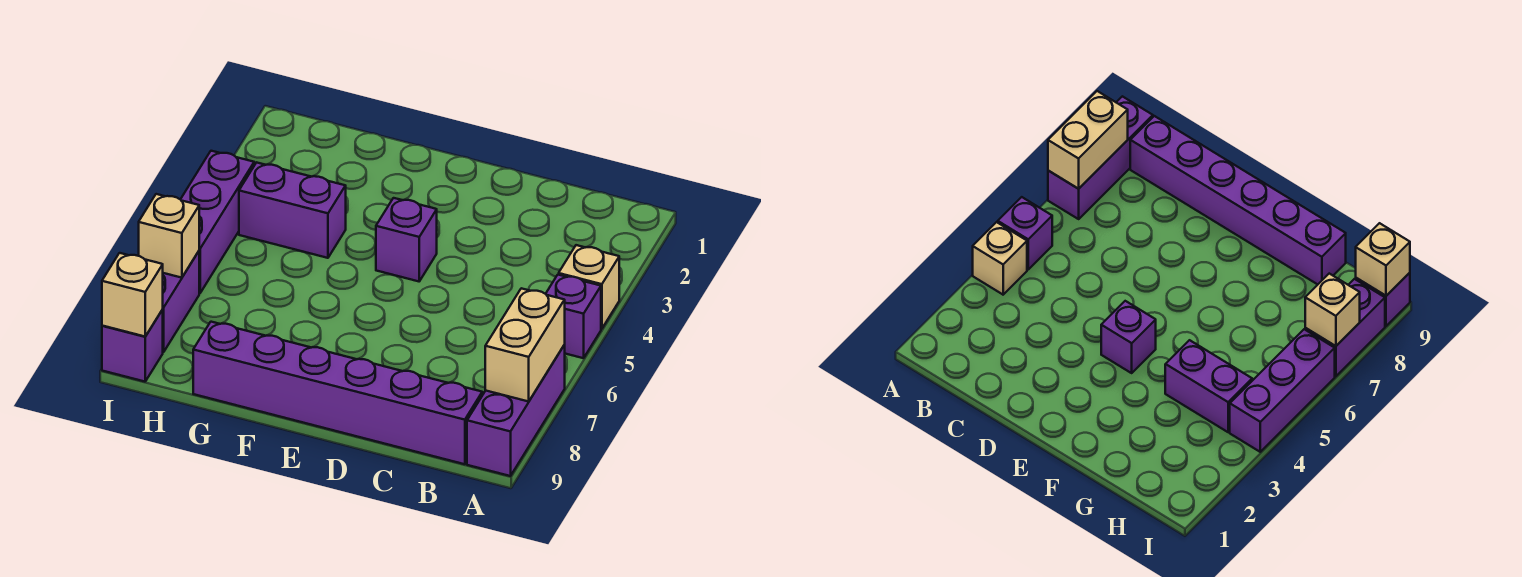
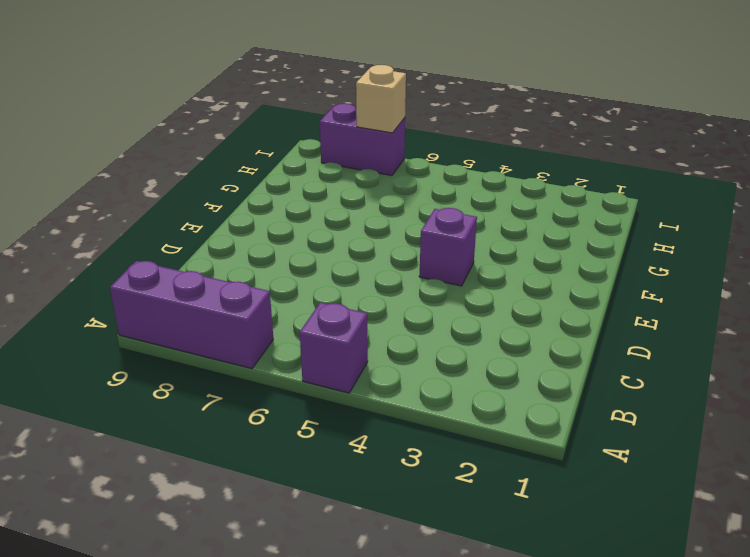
none -> tan 1x1 brick [559,245,619,329]
none -> purple 1x6 brick [193,322,482,464]
none -> purple 1x2 brick [239,162,346,258]

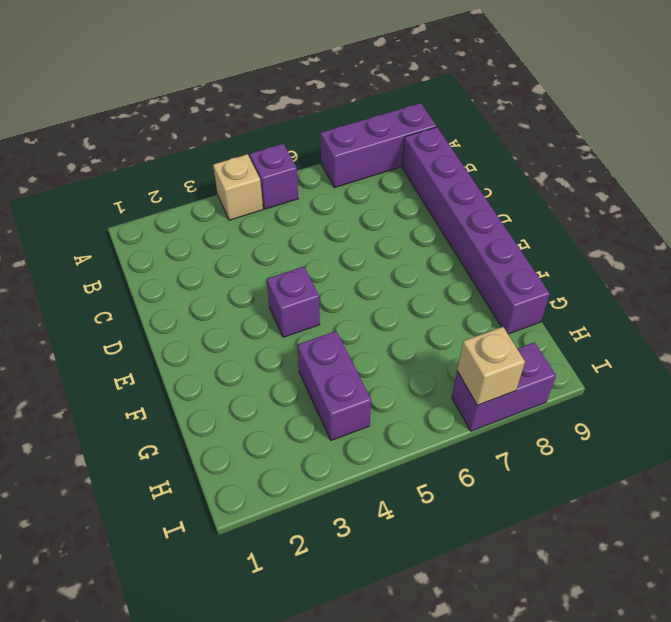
none -> purple 1x3 brick [180,151,254,293]
none -> purple 1x1 brick [102,309,163,382]
none -> tan 1x2 brick [485,288,565,401]

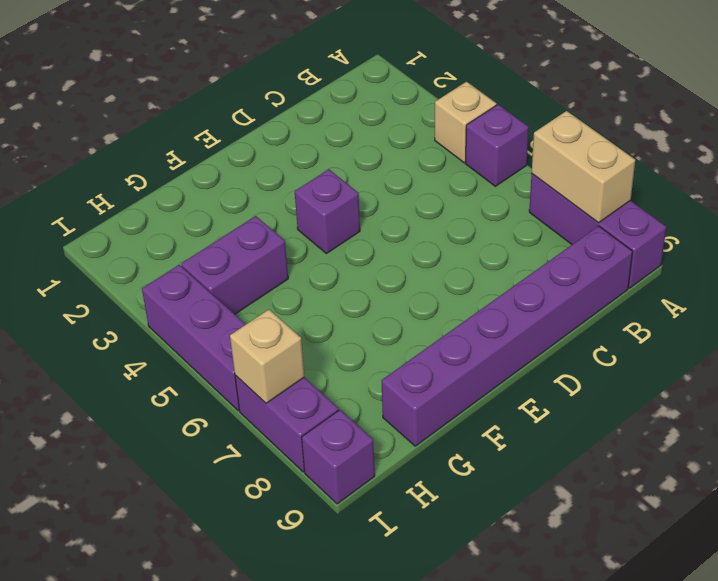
none -> tan 1x1 brick [102,253,163,336]

